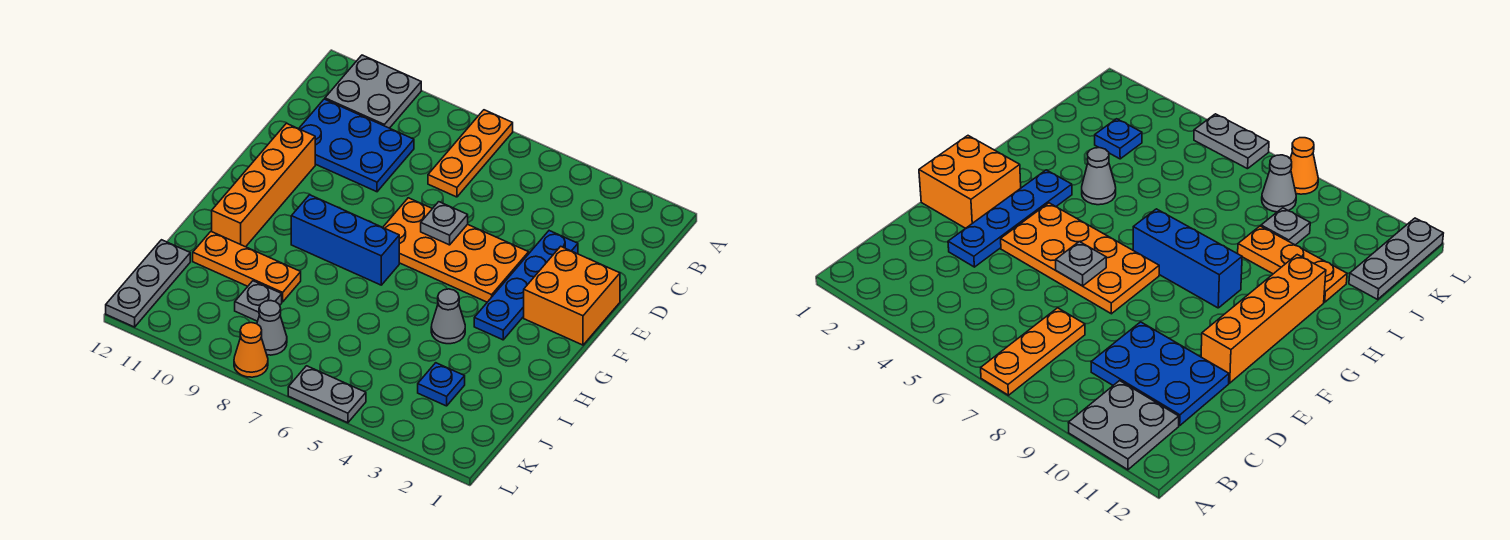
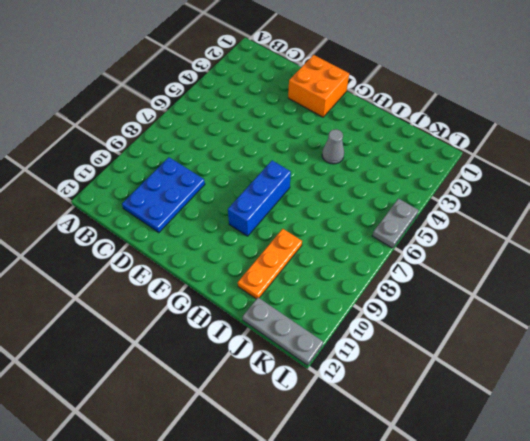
none -> orange 1x3 plate [428,110,513,197]
none -> grey 2x2 plate [325,55,421,128]
none -> blue 1x4 plate [474,231,578,340]

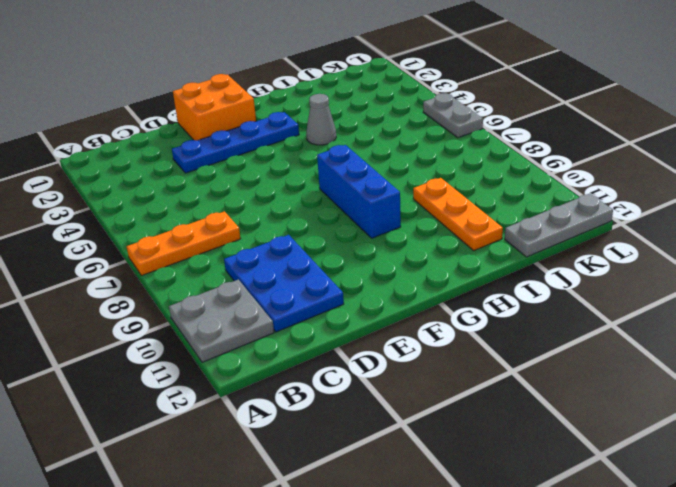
none -> orange 2x4 plate [383,198,529,302]
none -> orange 1x4 brick [212,123,315,247]
none -> blue 1x1 plate [418,363,465,406]

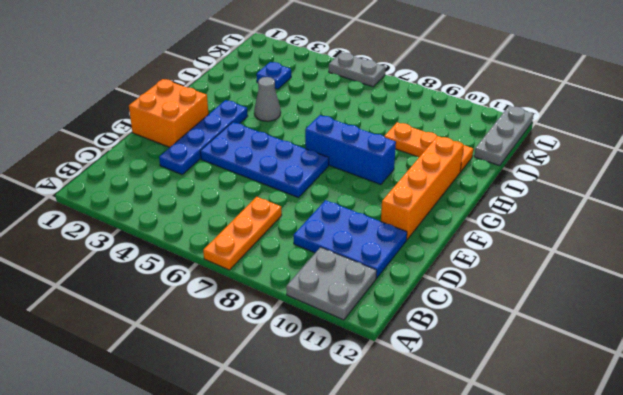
blue 2x4 plate [200,122,329,198] -> orange 2x4 plate [383,198,529,302]
none -> grey 1x1 plate [235,281,282,321]
none -> grey 1x1 cone [257,301,287,355]
none -> orange 1x1 cone [234,323,268,377]

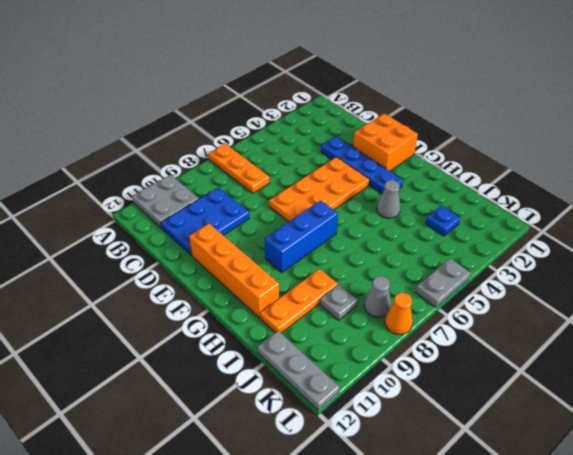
none -> grey 1x1 plate [421,202,468,245]

